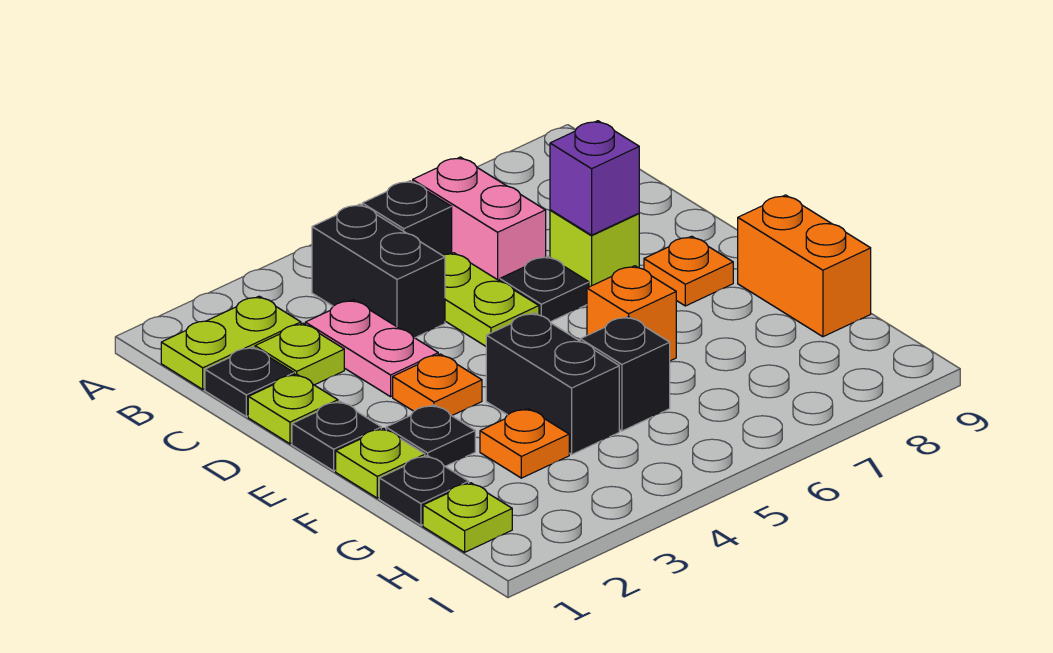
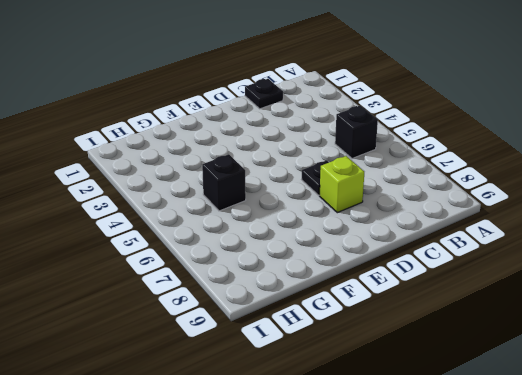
none -> lime 1x2 plate [161,296,301,389]
none -> black 1x2 brick [312,204,445,338]
none -> pink 1x2 brick [413,157,546,281]

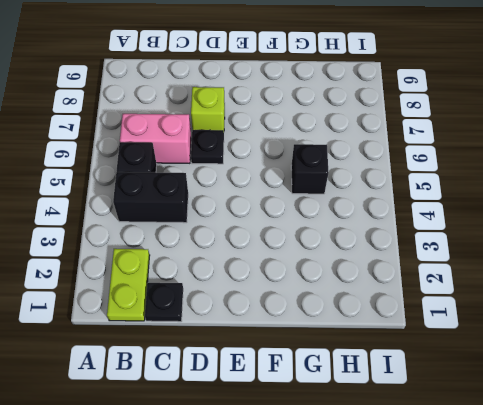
none -> lime 1x1 plate [255,323,344,385]
none -> pink 1x2 plate [305,300,438,397]
none -> lime 1x2 plate [442,253,539,346]

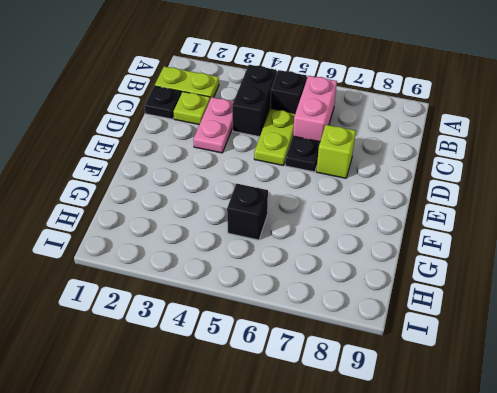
none -> lime 1x1 plate [248,374,338,444]
none -> black 1x1 plate [292,401,381,471]
none -> orange 1x1 plate [393,354,482,416]

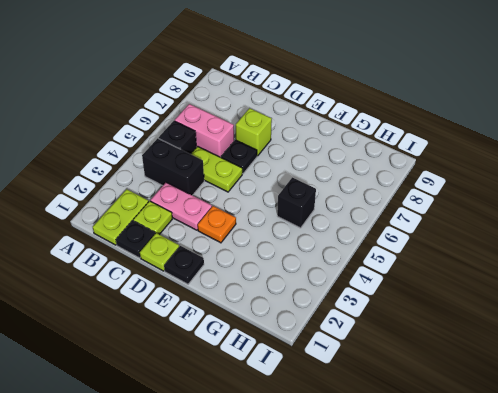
none -> orange 1x1 plate [644,236,733,306]
none -> lime 1x1 plate [336,428,425,498]
none -> black 1x1 plate [386,405,475,466]

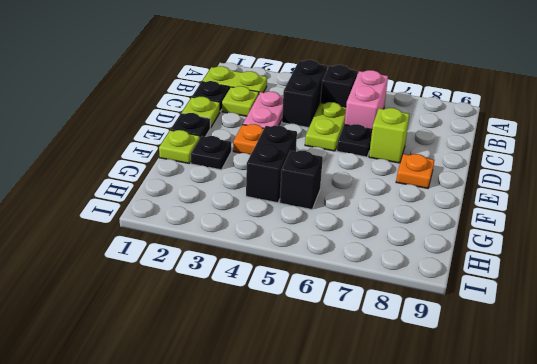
none -> orange 1x1 brick [587,266,676,361]
none -> orange 1x2 brick [738,195,871,337]
none -> black 1x1 plate [379,455,469,525]

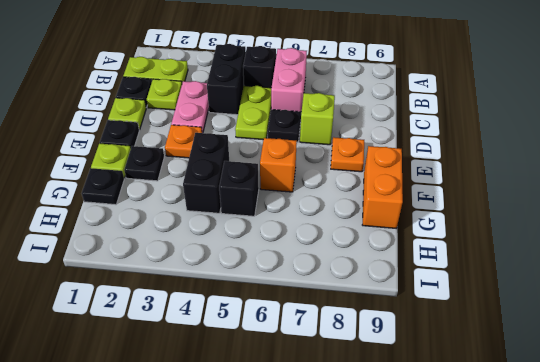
none -> orange 1x1 plate [480,408,569,478]
none -> lime 1x1 plate [423,483,512,552]
none -> purple 1x1 brick [550,121,639,235]

